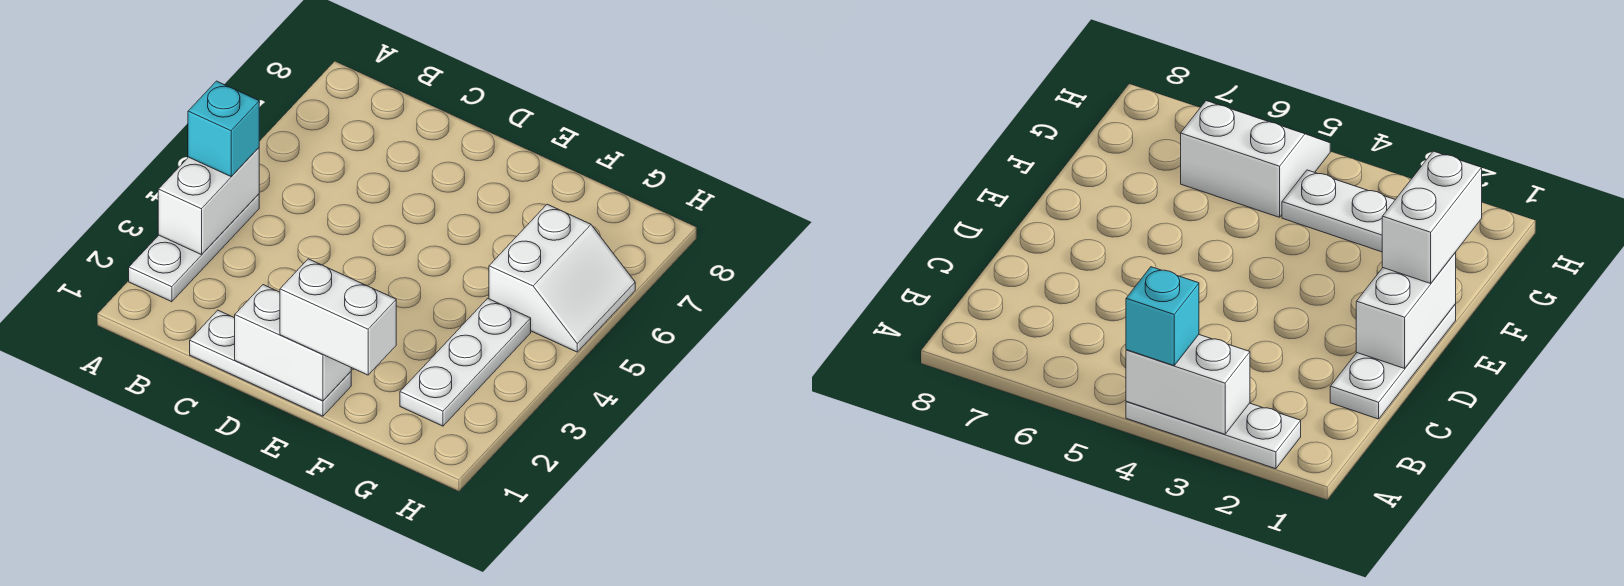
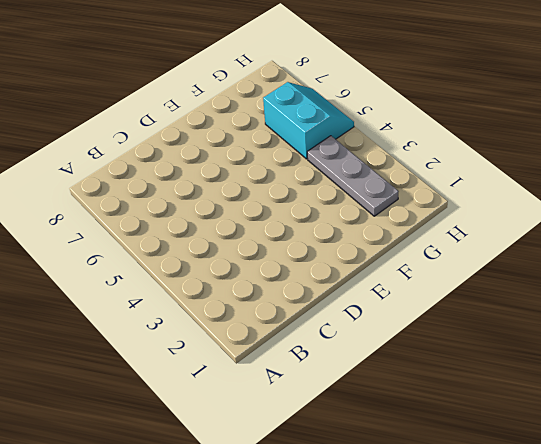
grey 1x3 plate [307,136,399,216] -> white 1x3 plate [400,298,531,426]
cyan 2x2 slope [263,82,354,159] -> white 2x2 slope [489,204,635,352]
none -> white 1x3 plate [129,194,259,302]
none -> white 1x3 plate [190,310,351,416]

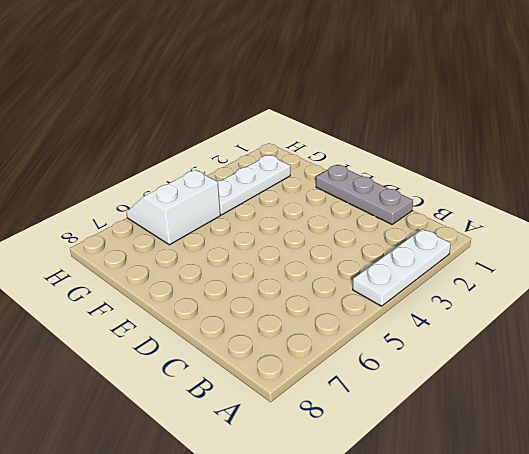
grey 1x3 plate [316,165,413,224] -> white 1x3 plate [190,310,351,416]
none -> white 1x2 brick [158,148,259,255]
none -> white 1x2 brick [235,285,351,401]

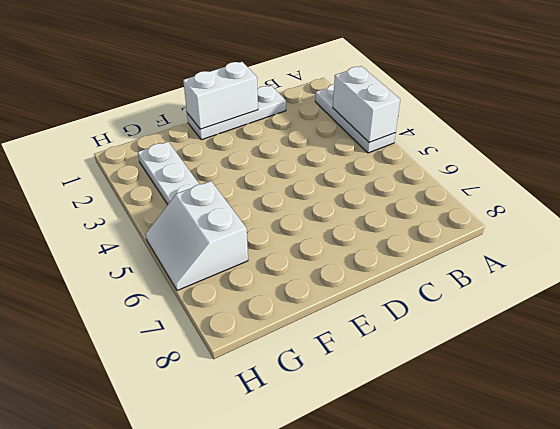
none -> cyan 1x1 brick [188,81,259,176]
none -> white 1x2 brick [280,259,396,375]

